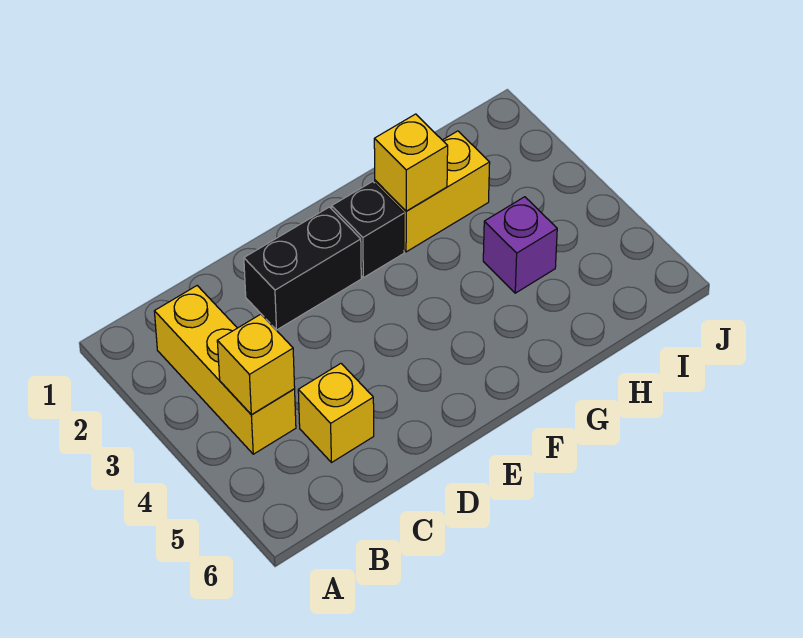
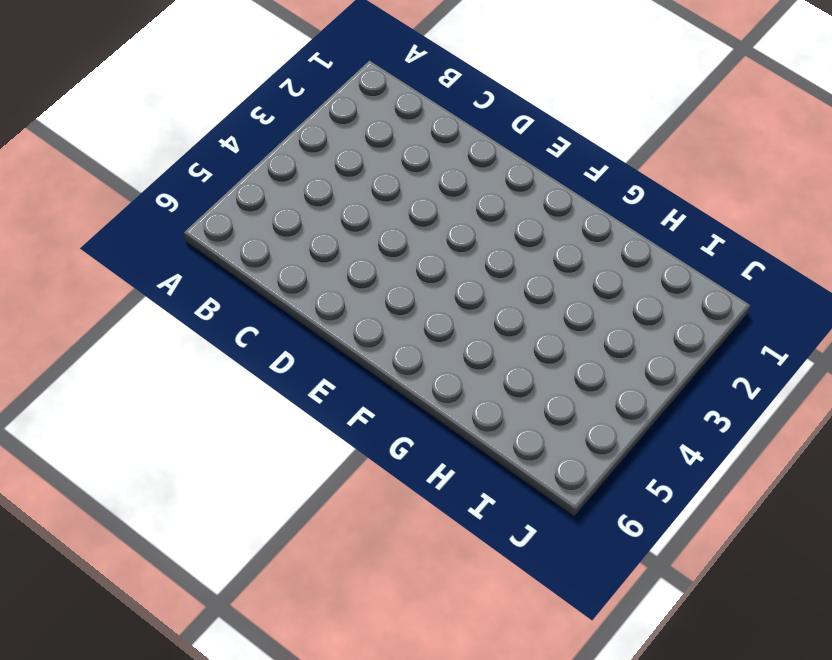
none -> yellow 1x3 brick [154,286,296,454]
none -> yellow 1x1 brick [298,364,374,463]

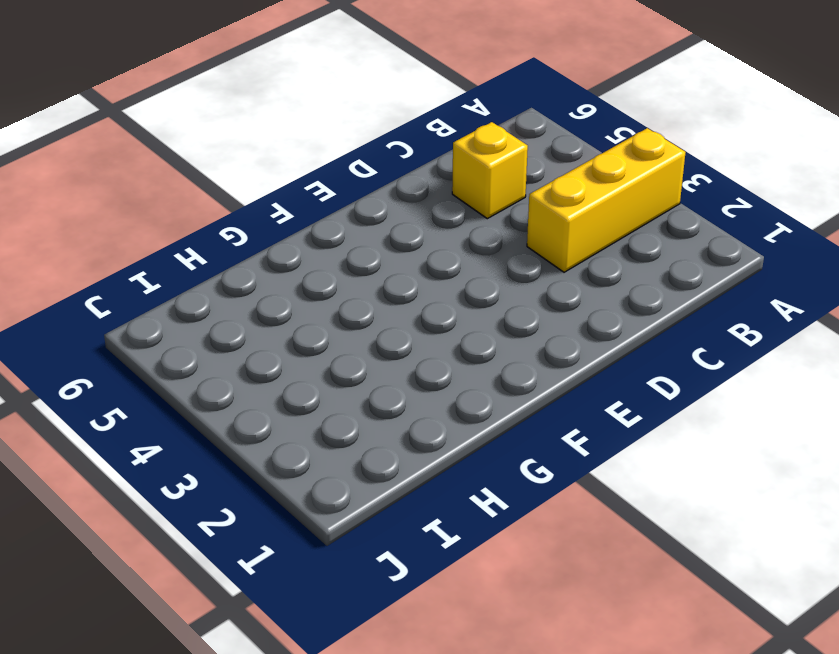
yellow 1x3 brick [527,128,686,272] -> yellow 1x3 brick turned to [154,286,296,454]
none -> black 1x2 brick [244,207,361,330]
none -> black 1x1 brick [332,181,404,278]

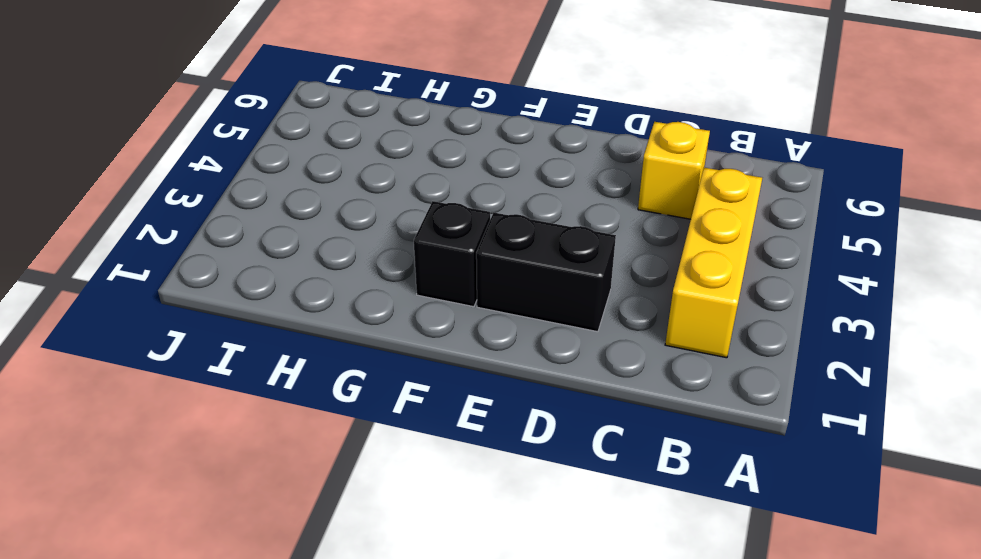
none -> yellow 1x2 brick [375,131,490,252]
none -> purple 1x1 brick [483,197,557,293]

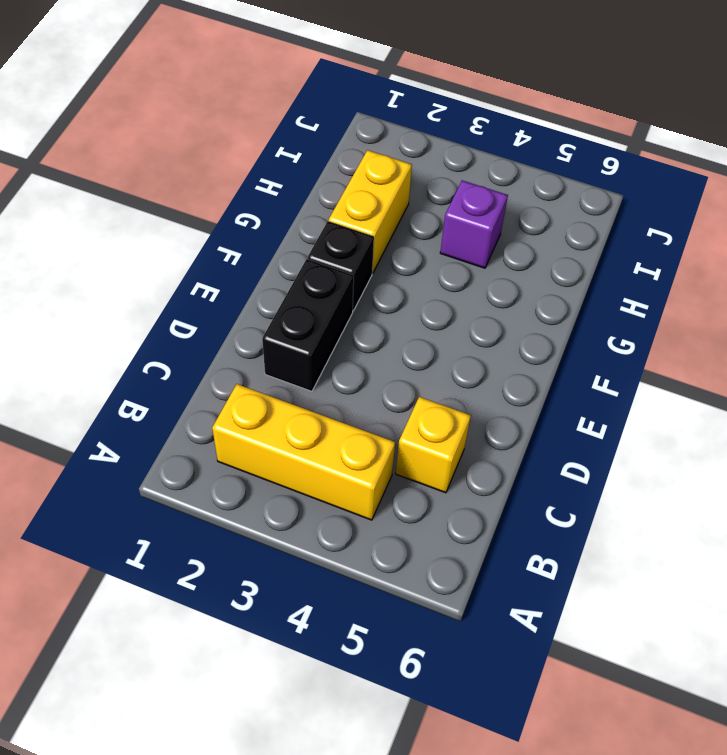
none -> yellow 1x1 brick [217,314,295,415]
none -> yellow 1x1 brick [374,114,448,211]

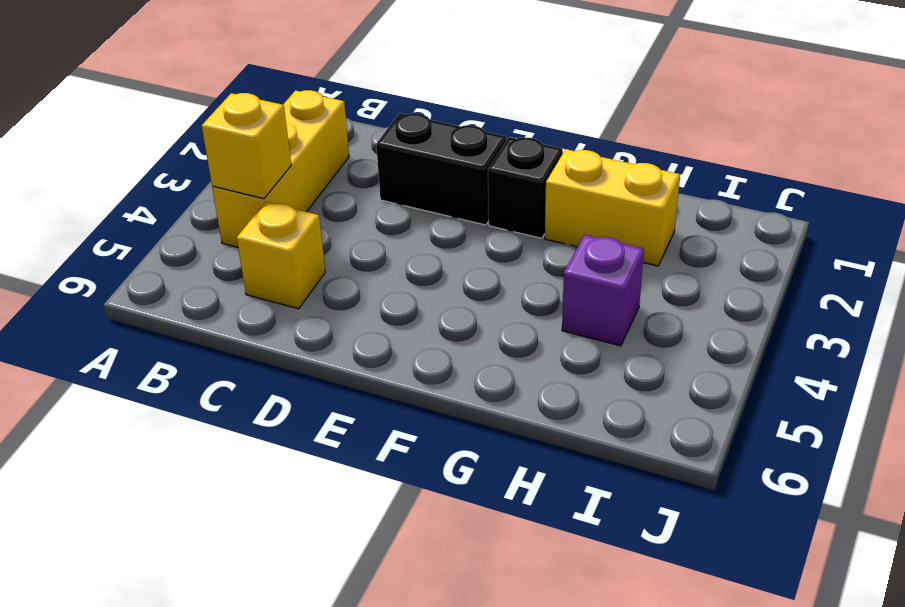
none -> yellow 1x1 brick [374,114,448,211]

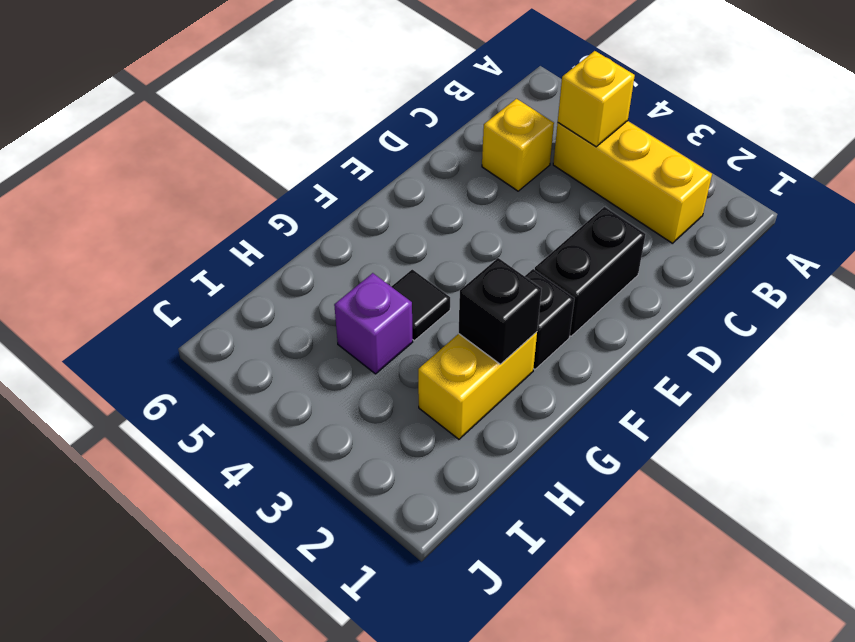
black 1x1 brick [459,258,541,364] -> yellow 1x1 brick [374,114,448,211]
black 1x1 tile [391,269,450,341] -> none

